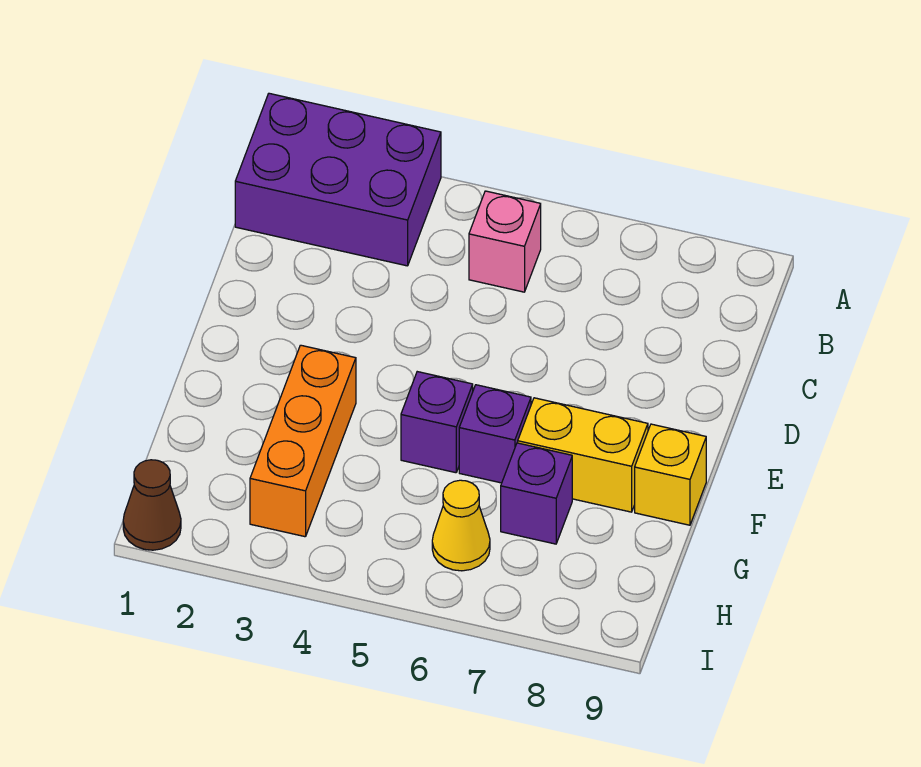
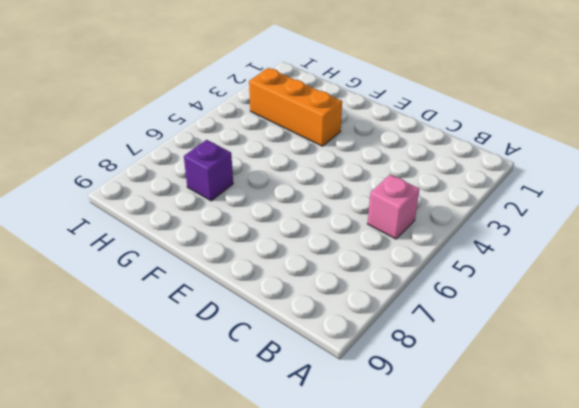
none -> purple 2x3 brick [235,93,441,266]
none -> purple 1x1 brick [401,372,473,473]

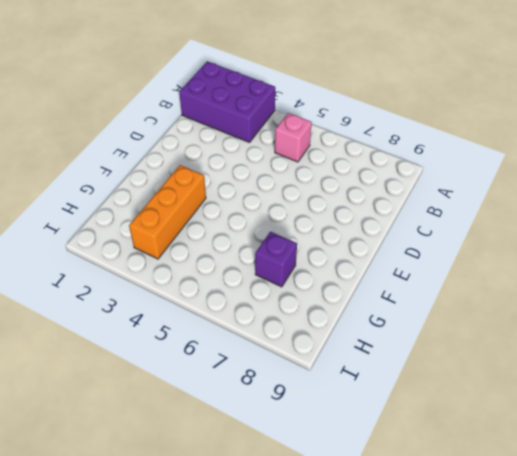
none -> purple 1x1 brick [401,372,473,473]
none -> purple 1x1 brick [459,385,531,483]

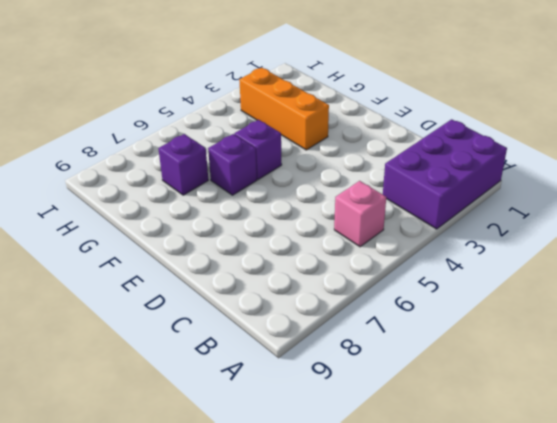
none -> yellow 1x2 brick [518,398,648,512]
none -> yellow 1x1 brick [635,424,706,525]

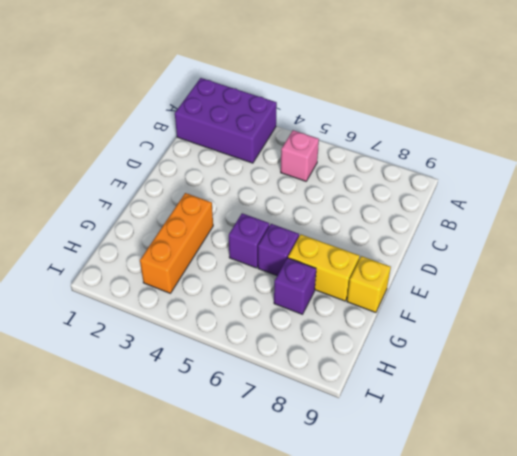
none -> yellow 1x1 cone [432,480,490,571]
none -> brown 1x1 cone [123,460,181,550]

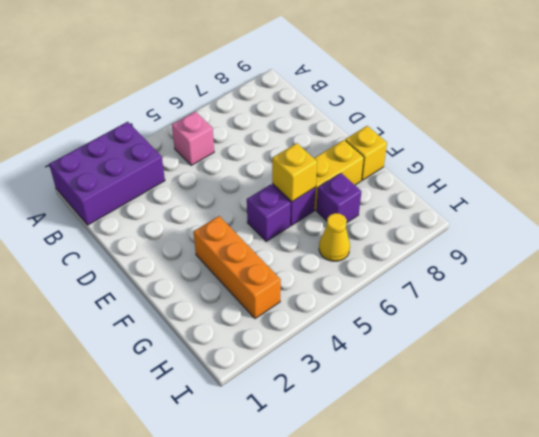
yellow 1x1 brick [272,143,317,202] -> none
none -> brown 1x1 cone [123,460,181,550]

